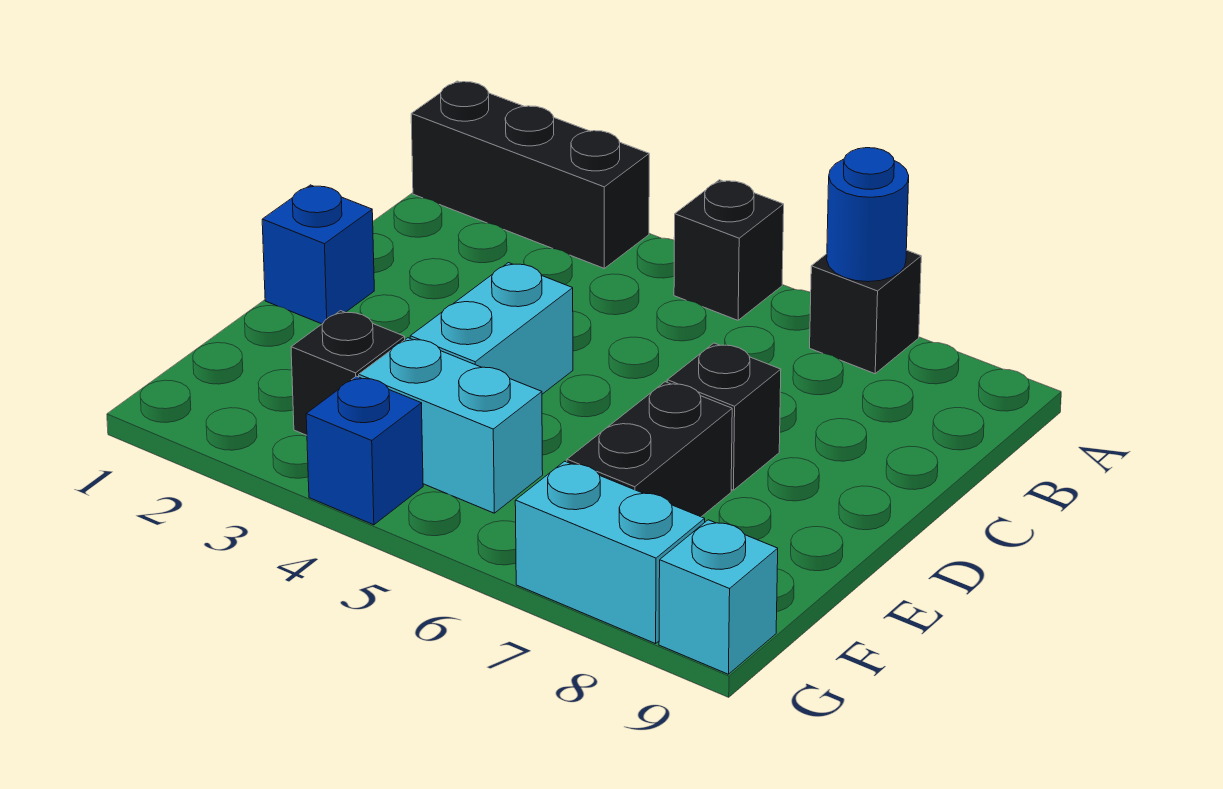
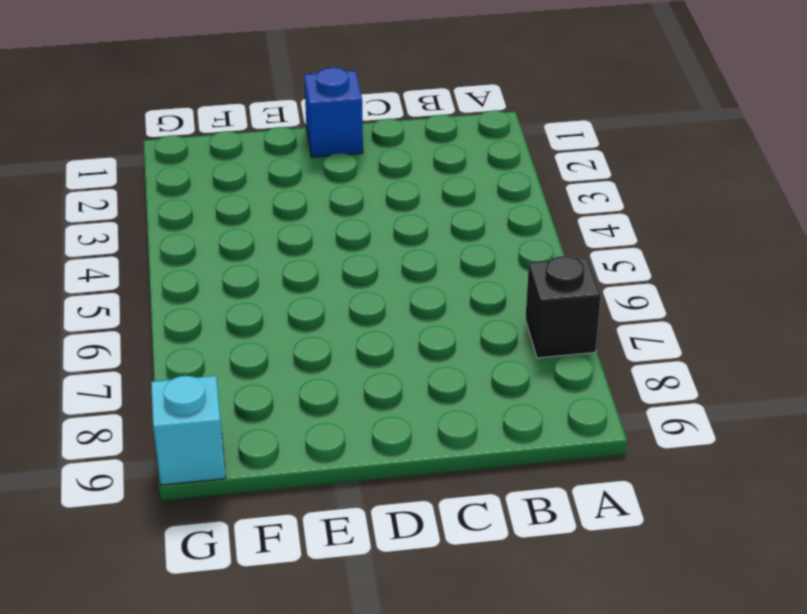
none -> black 1x3 brick [411,81,649,268]
none -> black 1x1 brick [674,180,784,320]
none -> cyan 1x2 brick [410,263,573,394]

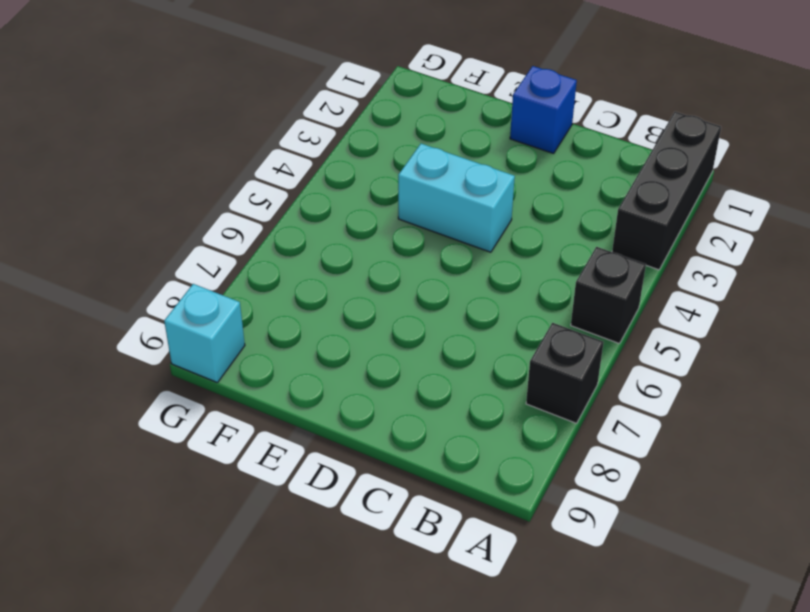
none -> black 1x1 brick [667,343,781,490]
none -> black 1x2 brick [567,382,732,517]
none -> black 1x1 brick [291,311,405,435]

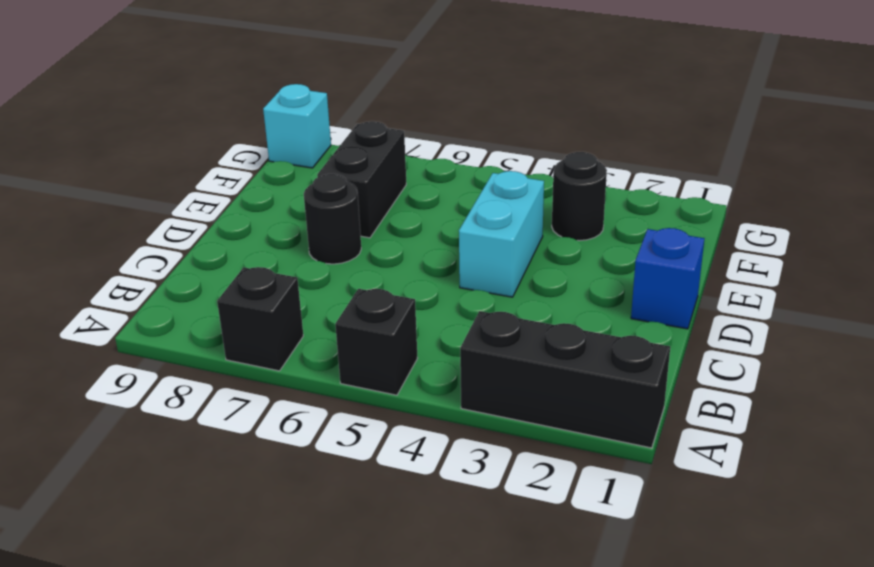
black 1x1 round brick [304,174,361,264] -> black 1x1 brick [667,343,781,490]
black 1x1 round brick [552,152,607,241] -> black 1x1 brick [291,311,405,435]
none -> cyan 1x2 brick [359,338,543,513]
none -> blue 1x1 brick [306,376,423,525]
none -> cyan 1x2 brick [515,461,705,644]

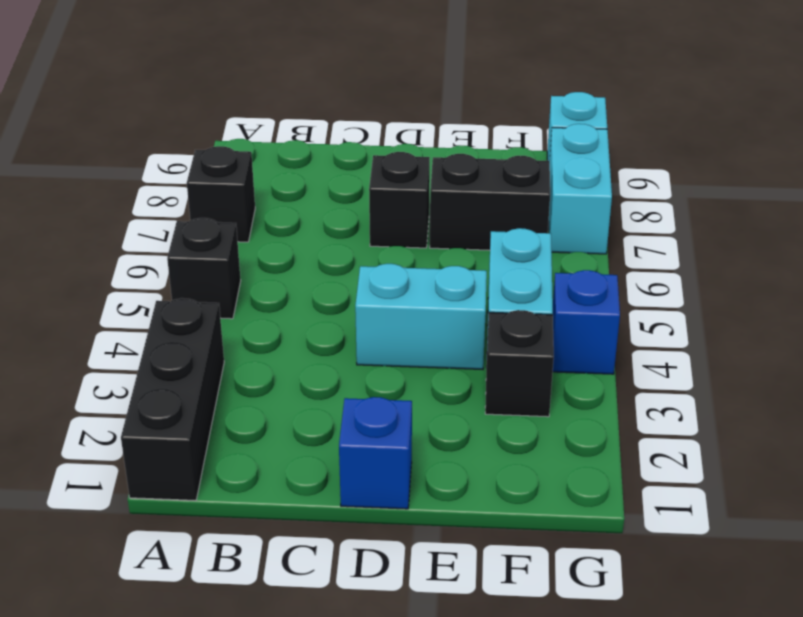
none -> blue 1x1 round brick [827,148,909,282]

